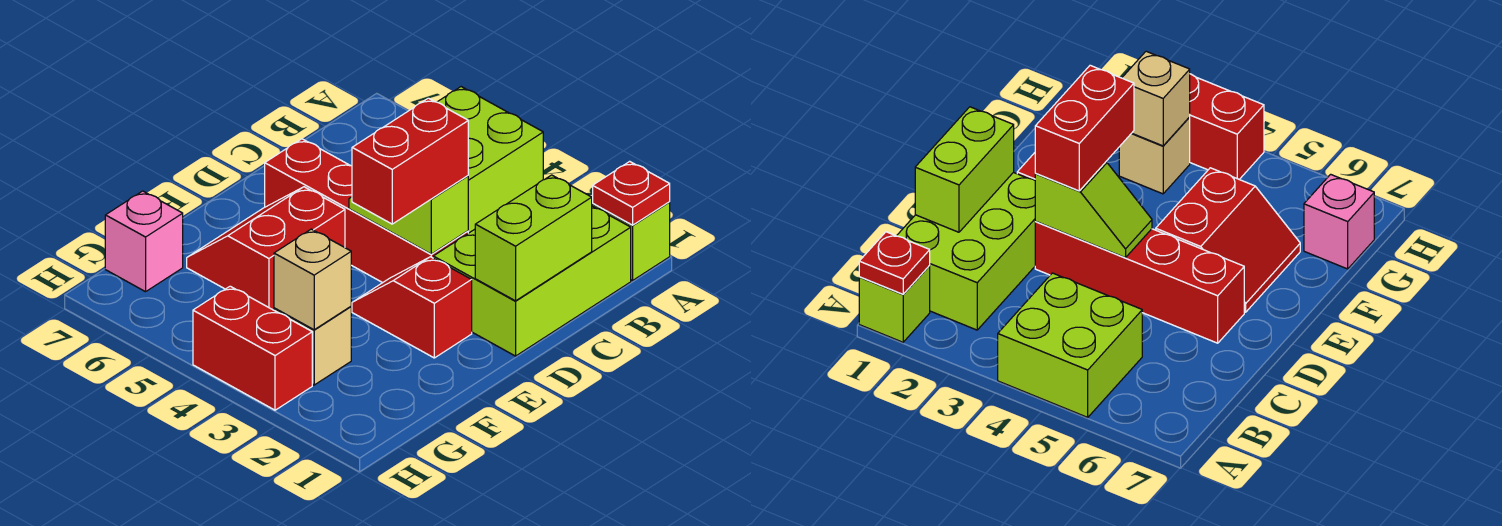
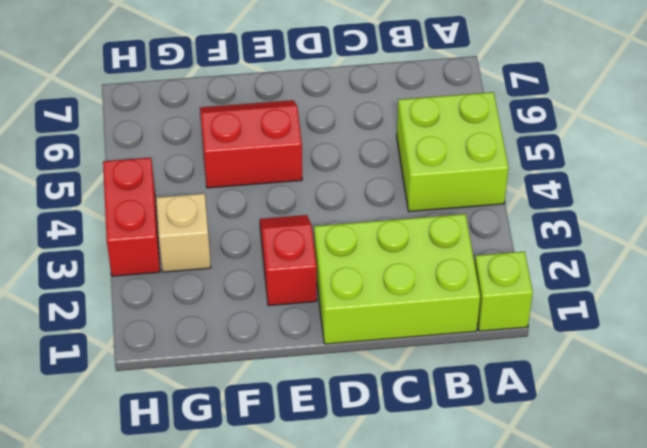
none -> red 1x4 brick [265,139,468,283]
none -> pink 1x1 brick [105,191,183,292]
none -> red 1x1 plate [593,161,670,225]

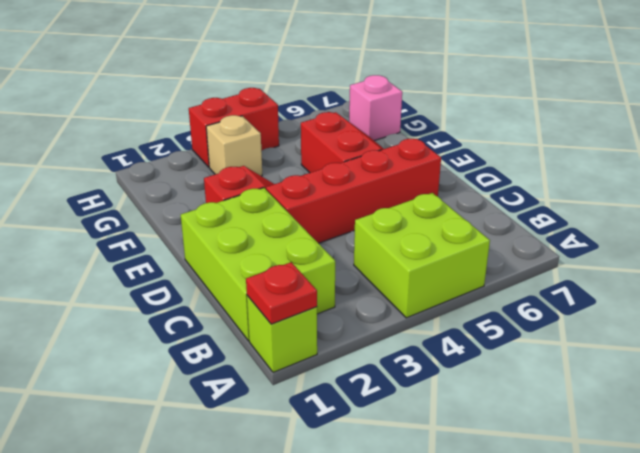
none -> lime 1x2 brick [475,175,592,301]
none -> lime 1x2 slope [349,176,468,254]
none -> tan 1x1 brick [274,229,351,330]

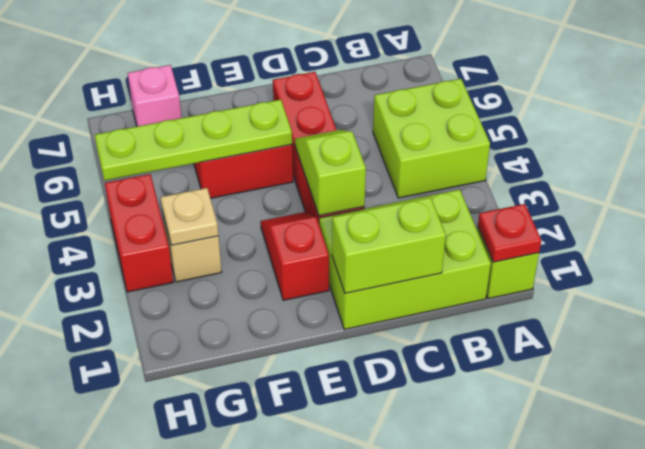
lime 1x4 plate [95,100,292,181] -> none
tan 1x1 plate [161,188,218,245] -> tan 1x1 brick [274,229,351,330]
none -> red 1x2 brick [352,98,468,224]

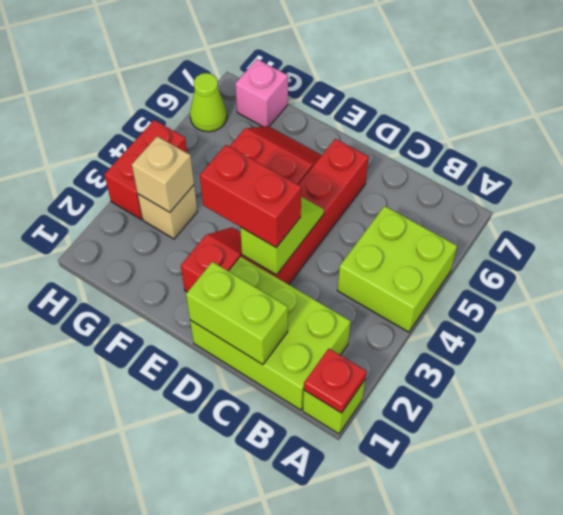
lime 1x1 cone [190,73,227,132] -> none

